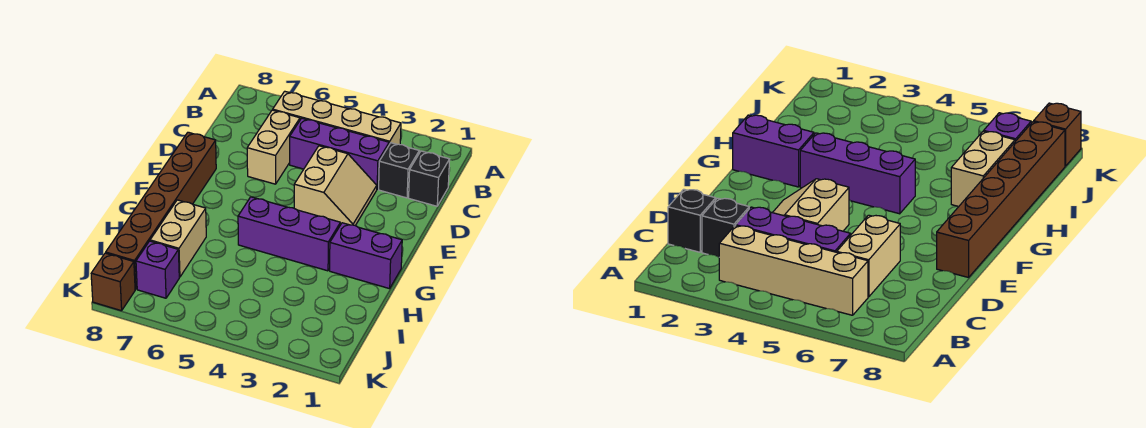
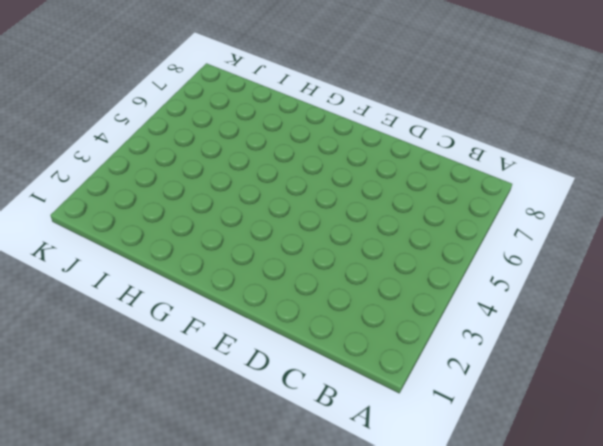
none -> tan 1x4 brick [273,91,401,145]
none -> black 1x1 brick [409,151,450,206]
none -> black 1x1 brick [379,143,419,198]

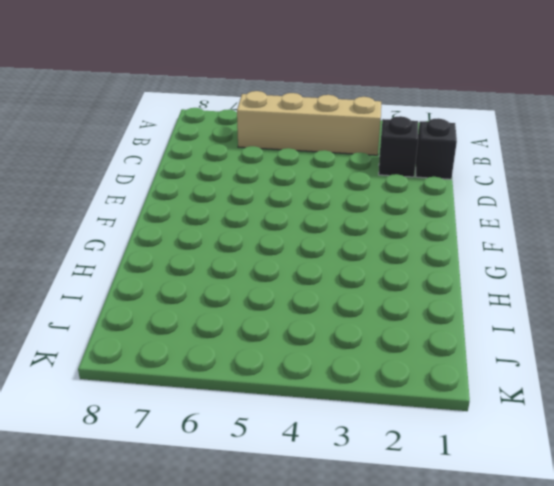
none -> purple 1x3 brick [290,118,389,189]
none -> tan 1x2 brick [247,110,300,184]
none -> tan 2x2 slope [294,146,377,226]

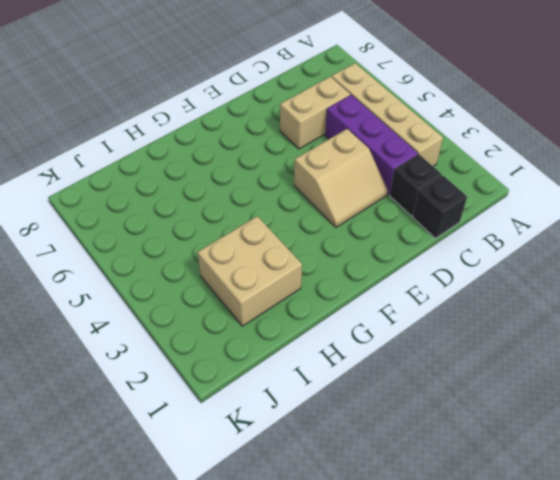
tan 2x2 brick [197,216,302,326] -> none
none -> brown 1x6 brick [106,132,216,289]
none -> purple 1x2 brick [330,223,402,289]
none -> purple 1x3 brick [238,197,340,271]

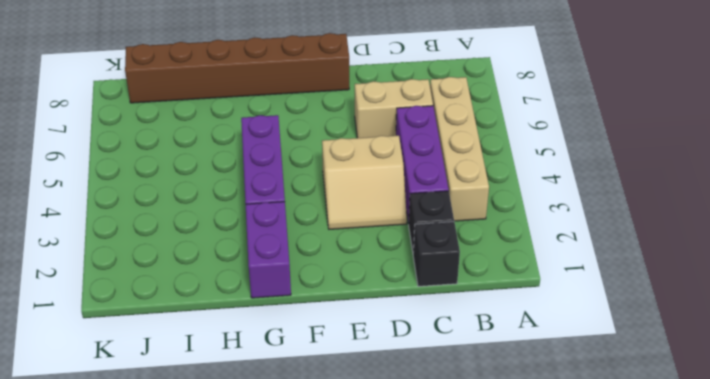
none -> tan 1x2 brick [150,200,206,277]
none -> purple 1x1 brick [136,241,179,298]
none -> brown 1x1 brick [91,253,135,311]

